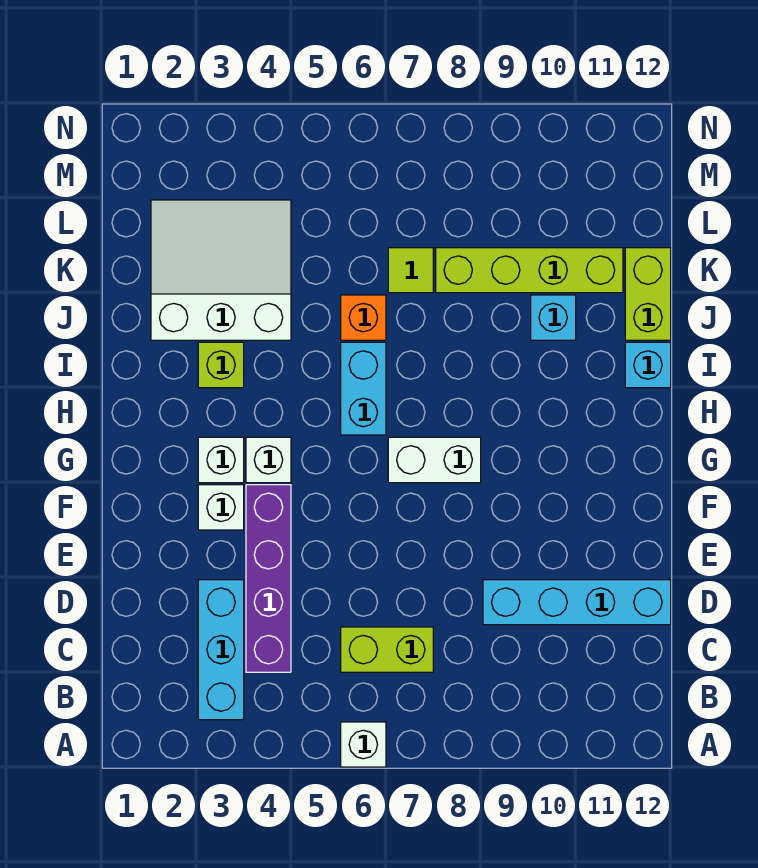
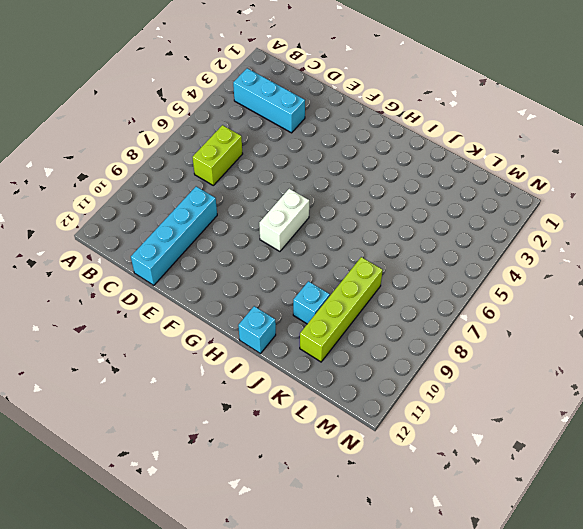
none -> white 1x1 brick [341,722,386,767]
none -> purple 1x4 brick [246,485,291,672]
none -> white 1x1 brick [198,485,244,530]

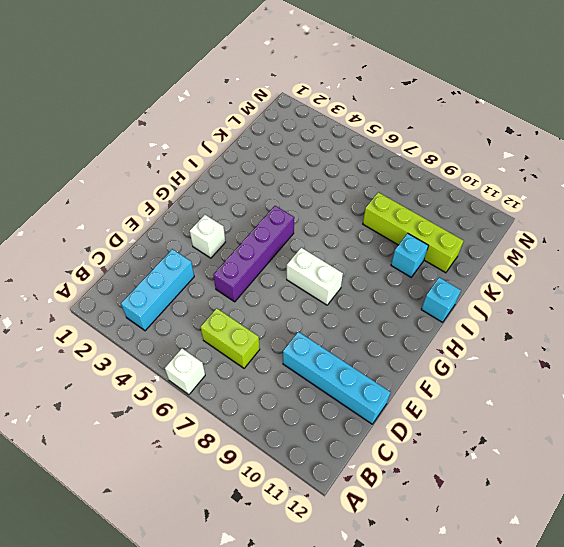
purple 1x4 brick [213,206,294,302] -> purple 1x4 brick moved to [246,485,291,672]
none -> white 1x1 brick [198,437,244,483]
none -> white 1x1 brick [246,437,291,483]
none -> cyan 1x2 brick [341,342,386,435]

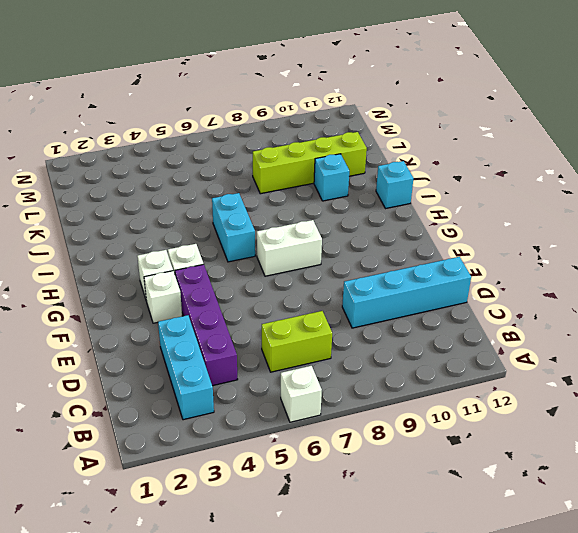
none -> lime 1x1 brick [198,342,244,388]
none -> white 3x3 slope [151,200,291,340]
none -> orange 1x1 brick [341,295,386,340]

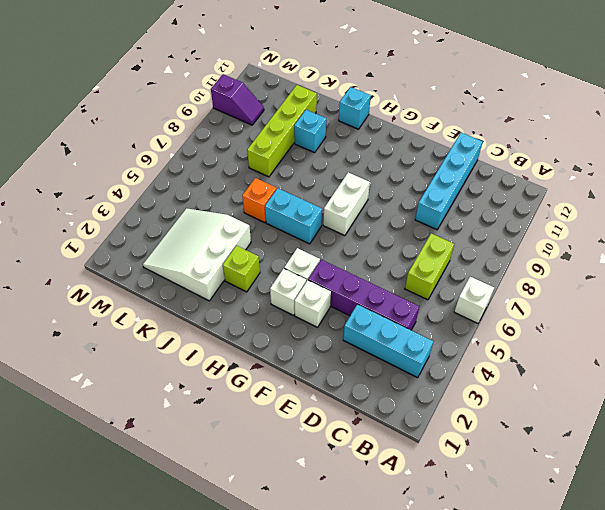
purple 1x2 slope [211,74,264,125] -> none
none -> lime 1x2 brick [625,248,671,340]
none -> lime 1x1 tile [388,248,433,293]

